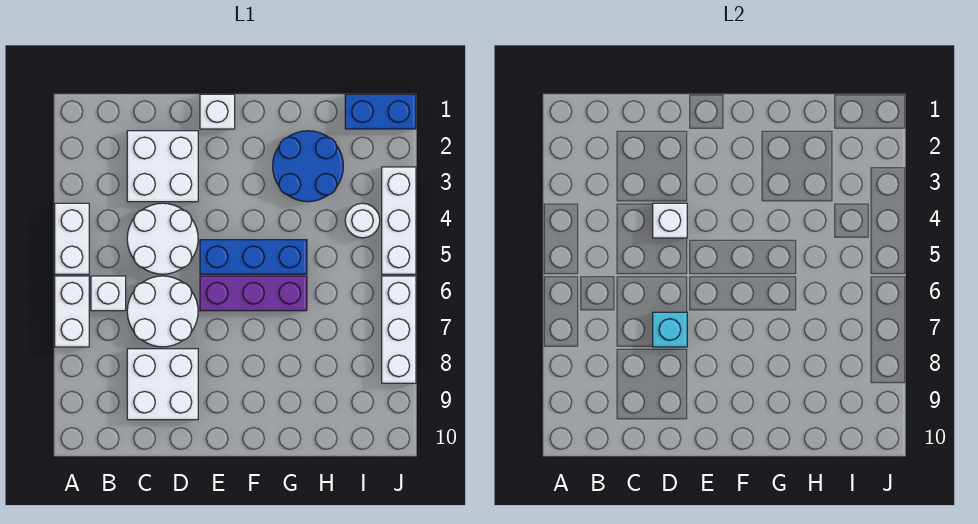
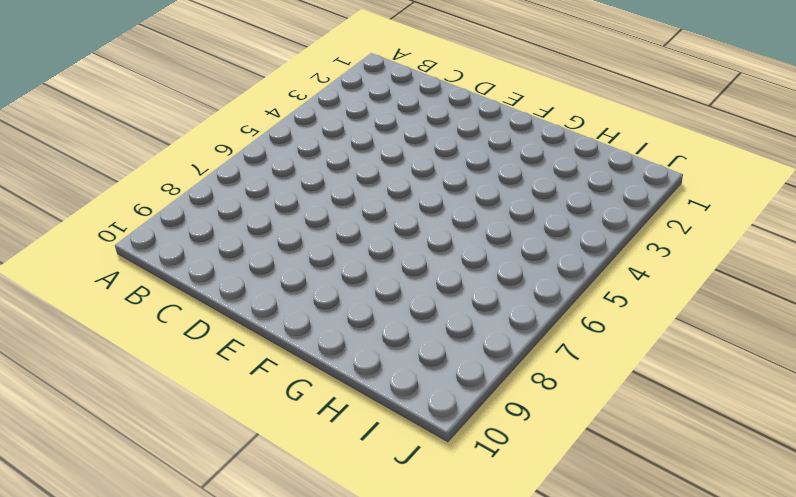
none -> white 1x2 brick [55,203,89,274]
none -> white 1x2 brick [55,276,89,347]
none -> white 1x1 brick [91,276,126,311]

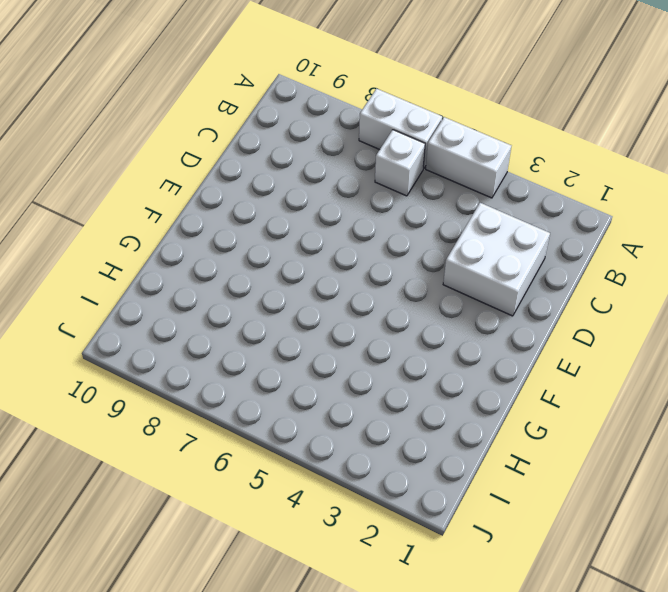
none -> white 2x2 round brick [127,203,198,274]
none -> white 2x2 round brick [127,276,198,347]
none -> white 2x2 brick [127,349,198,420]

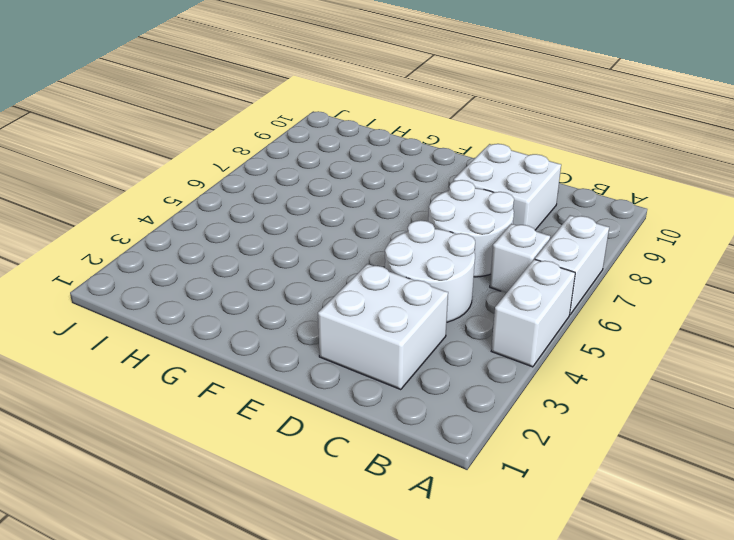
none -> white 1x1 brick [200,94,235,129]
none -> blue 1x3 brick [200,240,307,274]
none -> purple 1x3 brick [200,276,307,311]

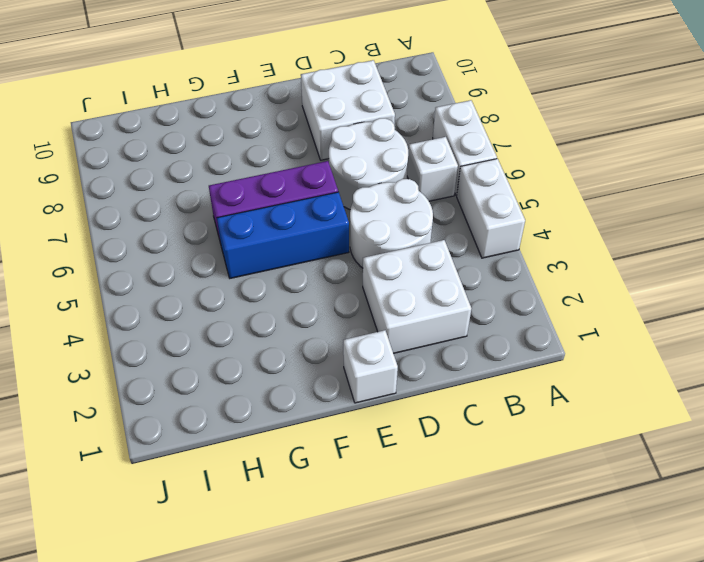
none -> blue 2x2 round brick [273,131,343,202]
none -> blue 1x2 brick [345,94,416,129]
none -> white 1x1 round brick [345,203,380,238]

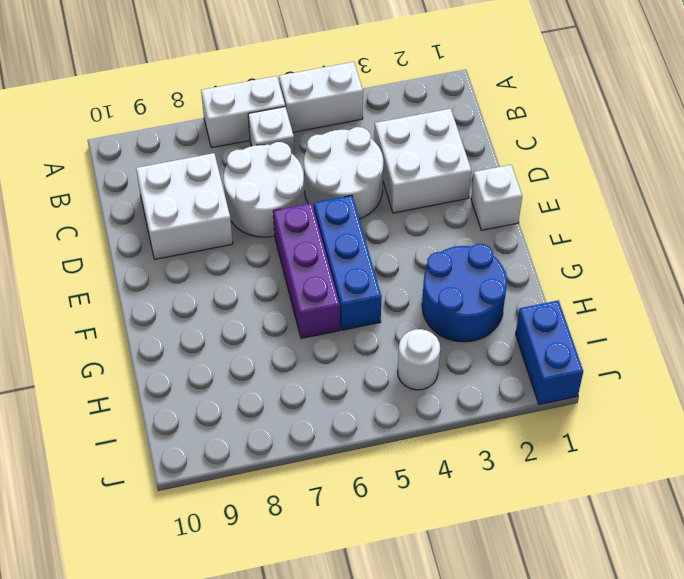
none -> white 1x3 brick [382,167,416,274]
none -> white 1x3 brick [382,276,416,383]
none -> white 1x1 brick [653,203,687,238]

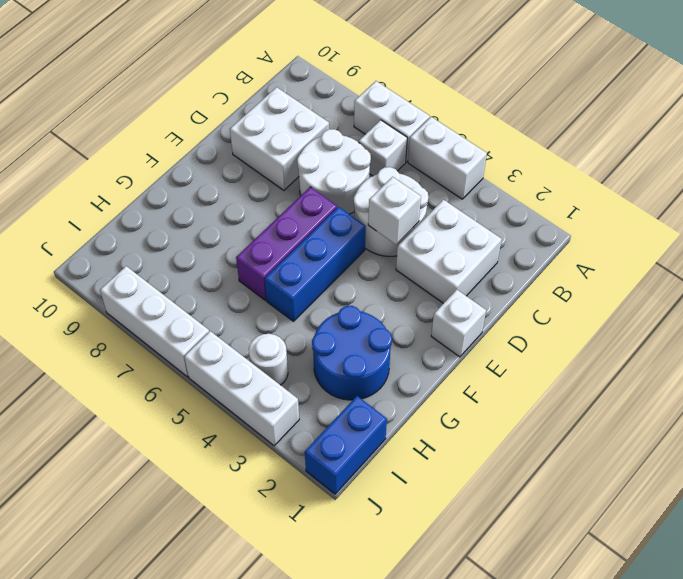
none -> cyan 1x1 brick [653,312,687,347]

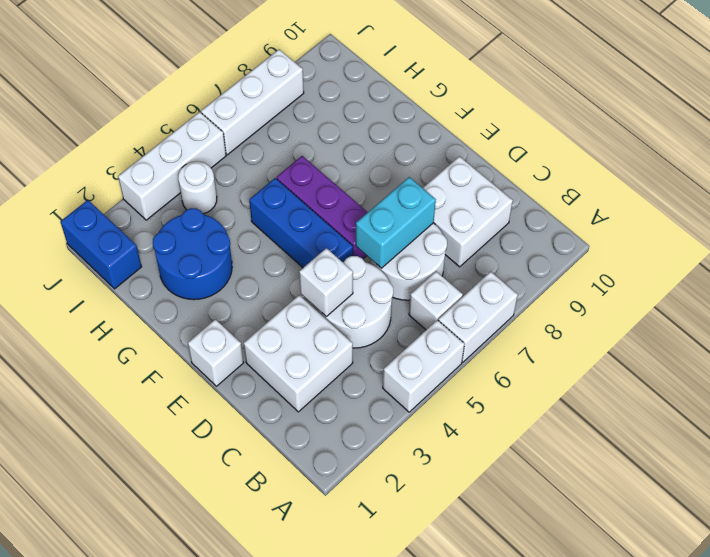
cyan 1x2 brick [356,177,436,268] -> cyan 1x1 brick [653,312,687,347]

